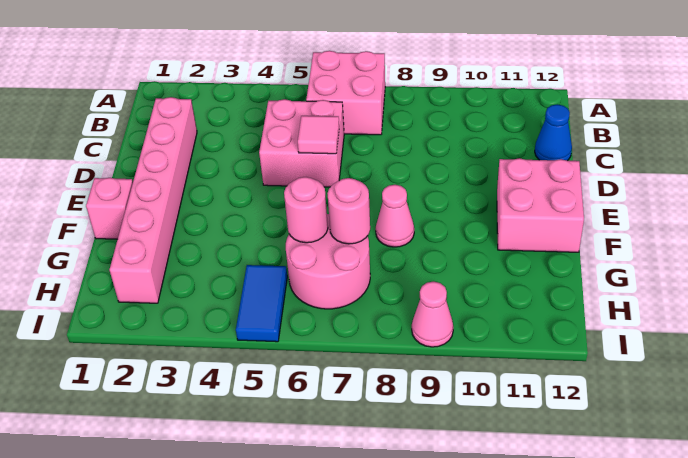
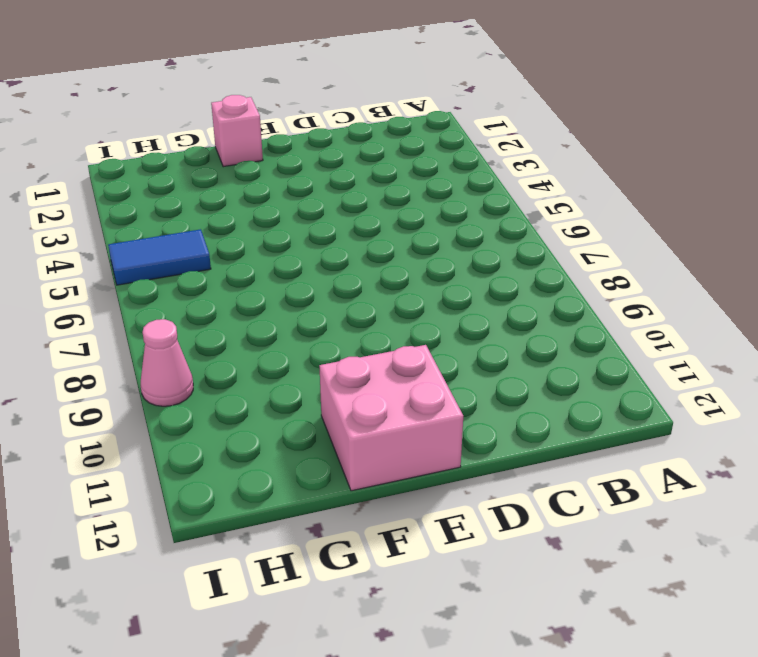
none -> pink 2x2 brick [306,51,385,135]
none -> pink 1x6 brick [109,97,197,303]
none -> pink 2x2 brick [259,99,344,187]

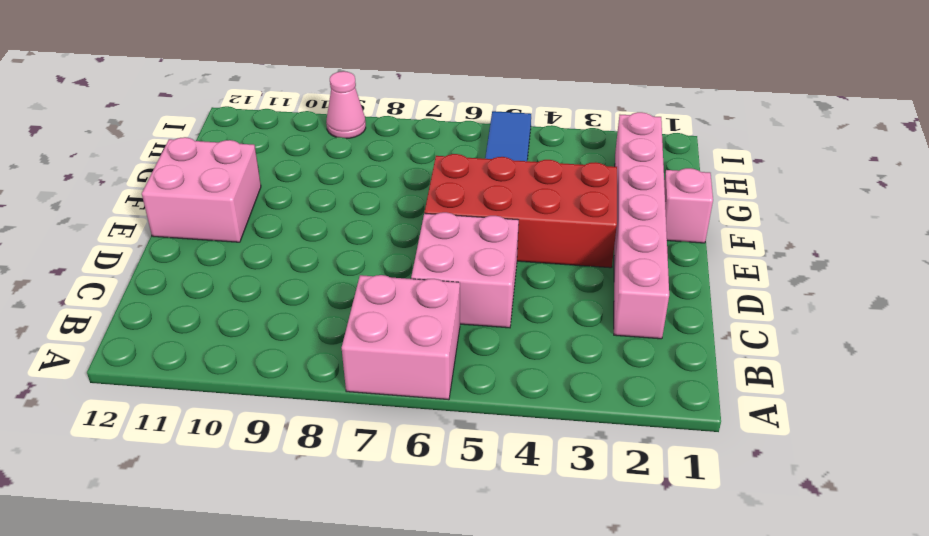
red 2x4 brick [424,154,617,268] -> none
none -> blue 1x1 cone [535,104,572,161]
none -> pink 1x1 cone [376,185,414,247]
none -> pink 2x2 round brick [286,214,370,309]

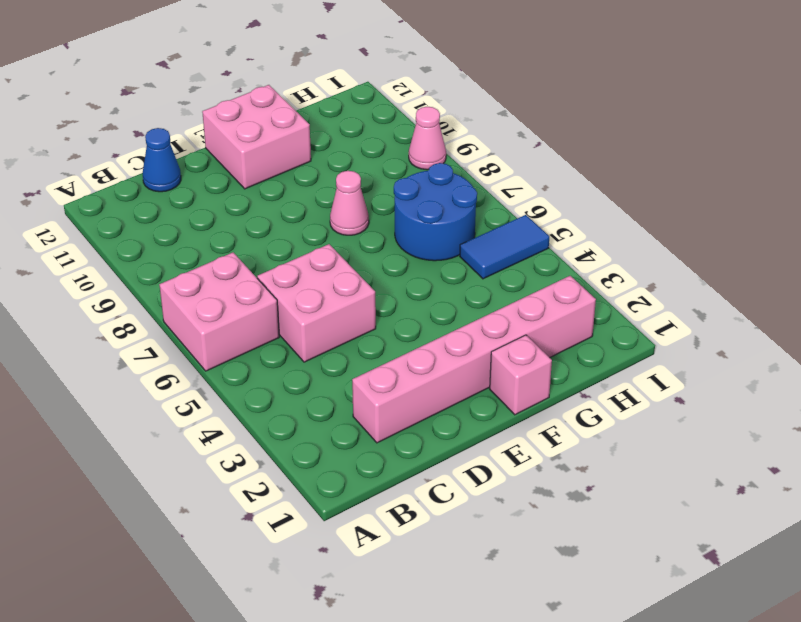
blue 2x2 round brick [394,163,477,261] -> pink 2x2 round brick [286,214,370,309]
none -> pink 1x1 tile [298,116,339,154]
none -> pink 1x1 round brick [284,177,328,243]
none -> pink 1x1 round brick [327,178,370,244]

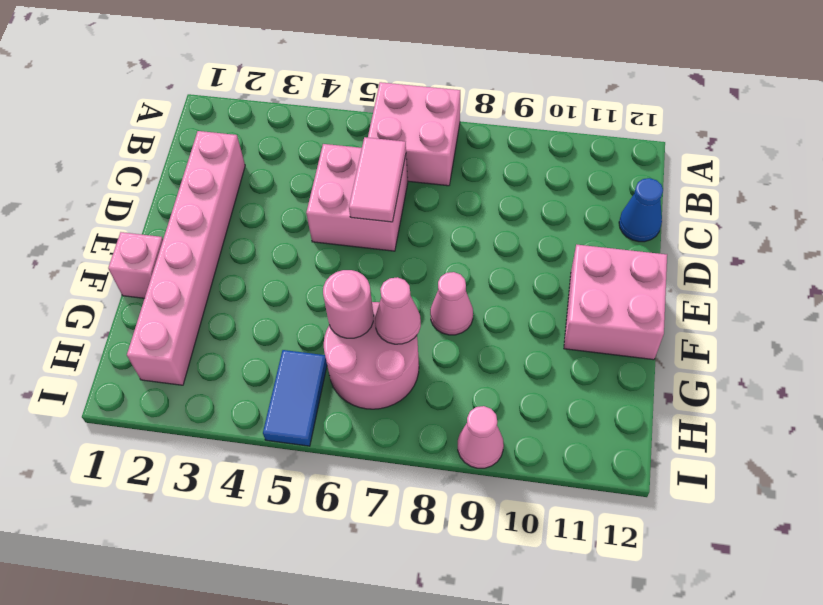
pink 1x2 tile [349,137,406,222] -> pink 1x1 tile [298,116,339,154]
pink 1x1 cone [375,277,421,344] -> pink 1x1 round brick [327,178,370,244]

